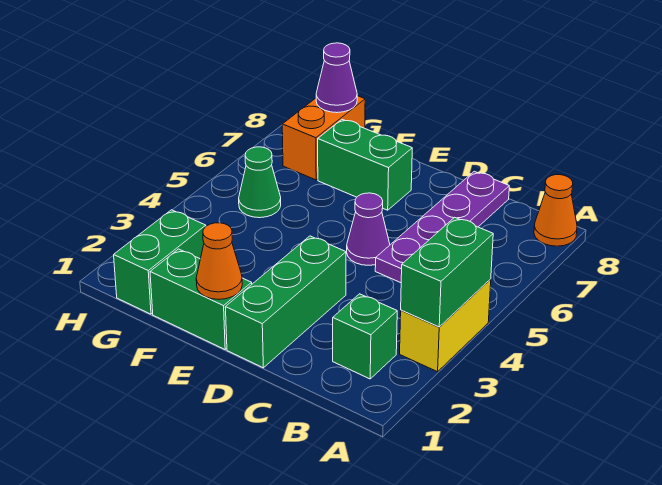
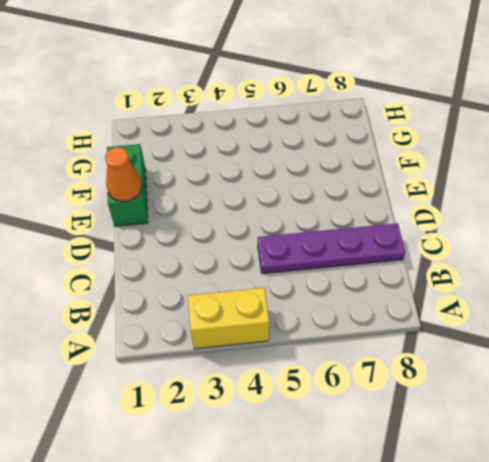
none -> orange 1x1 cone [534,175,577,246]
none -> green 1x1 brick [333,294,397,379]
none -> green 1x3 brick [225,236,346,368]

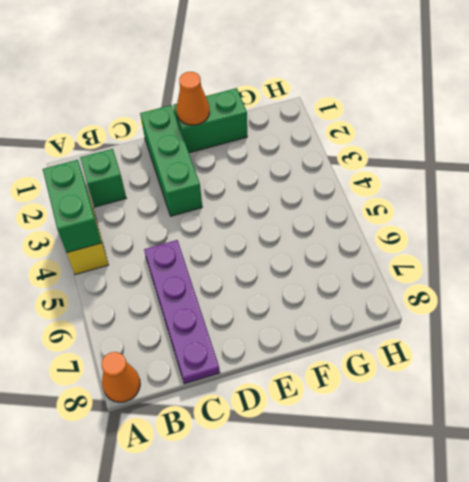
none -> purple 1x1 cone [347,193,390,265]
none -> green 1x2 brick [318,119,412,210]
none -> green 1x2 brick [114,210,206,314]

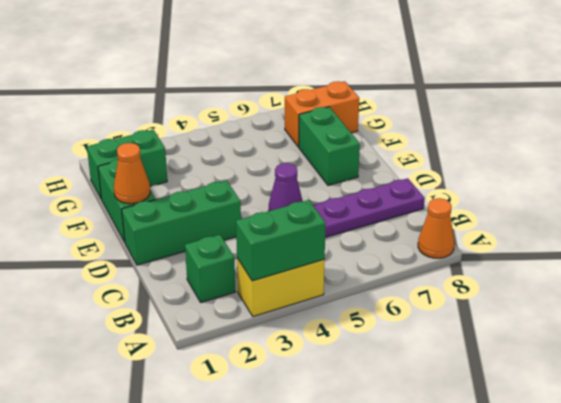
none -> green 1x1 cone [239,147,281,218]
none -> purple 1x1 cone [316,43,357,113]

